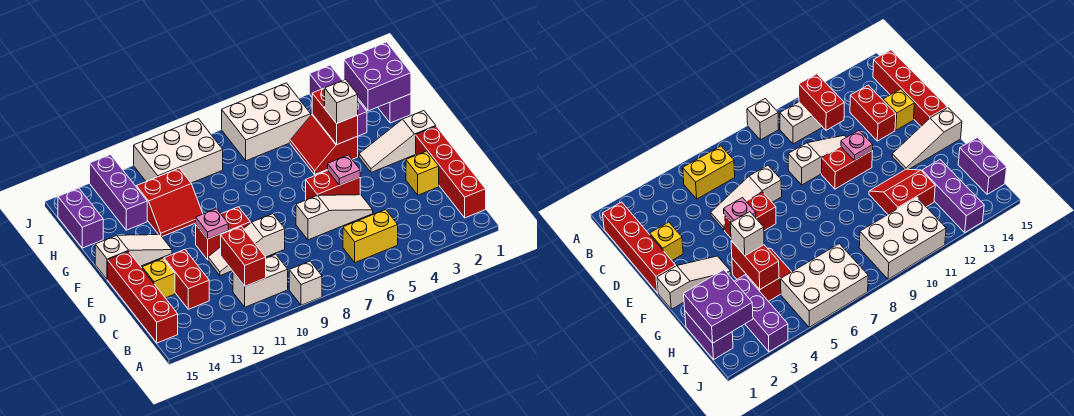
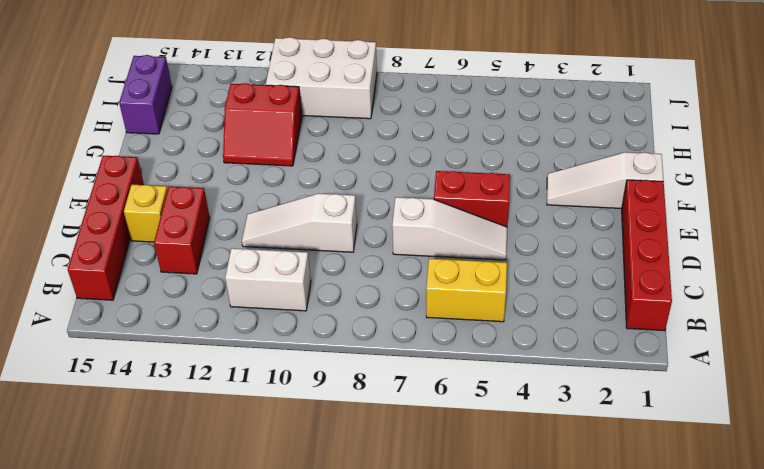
none -> white 1x1 brick [289,261,322,305]
none -> yellow 1x1 brick [406,151,439,195]
none -> red 1x2 brick [196,207,250,260]

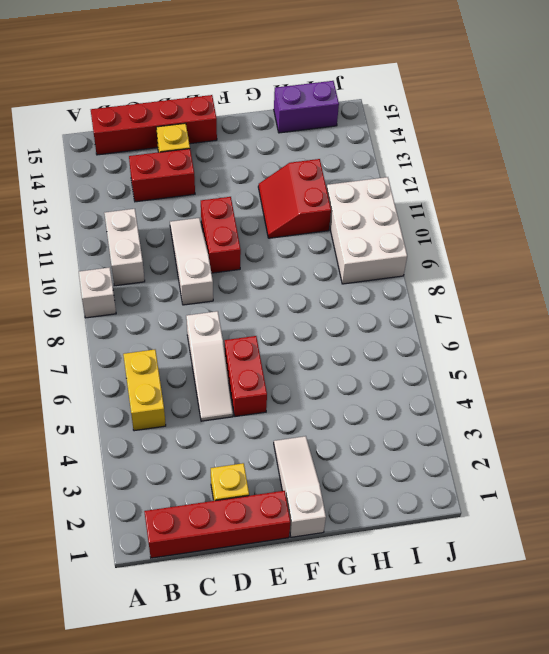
none -> white 1x3 slope [95,235,172,280]
none -> red 2x2 slope [290,114,358,174]
none -> purple 1x2 brick [378,94,411,123]

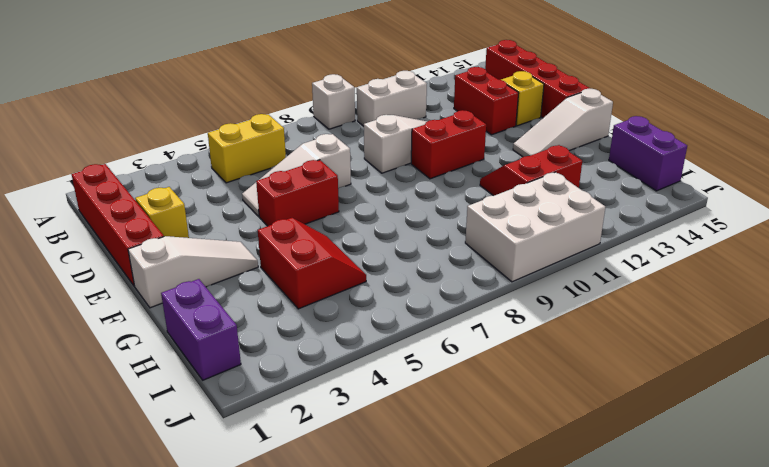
none -> purple 1x3 brick [309,65,367,136]
none -> purple 1x3 brick [90,155,147,230]
none -> white 2x3 brick [222,83,311,161]

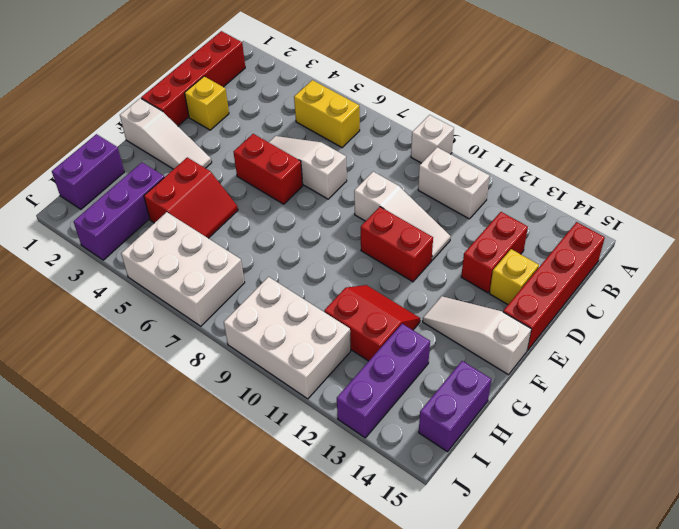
none -> red 1x2 brick [221,226,266,286]
none -> pink 1x1 plate [328,155,360,185]
none -> pink 1x1 plate [196,209,228,239]

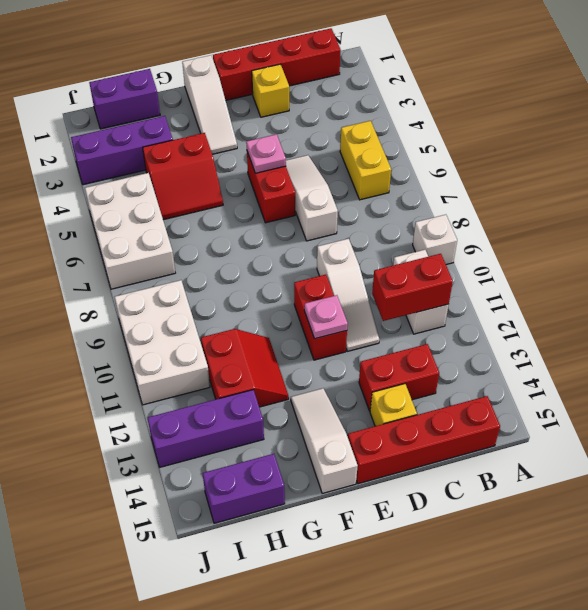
none -> red 1x2 brick [312,88,358,144]
none -> purple 2x2 brick [344,42,411,111]
none -> white 1x1 brick [325,80,358,124]

